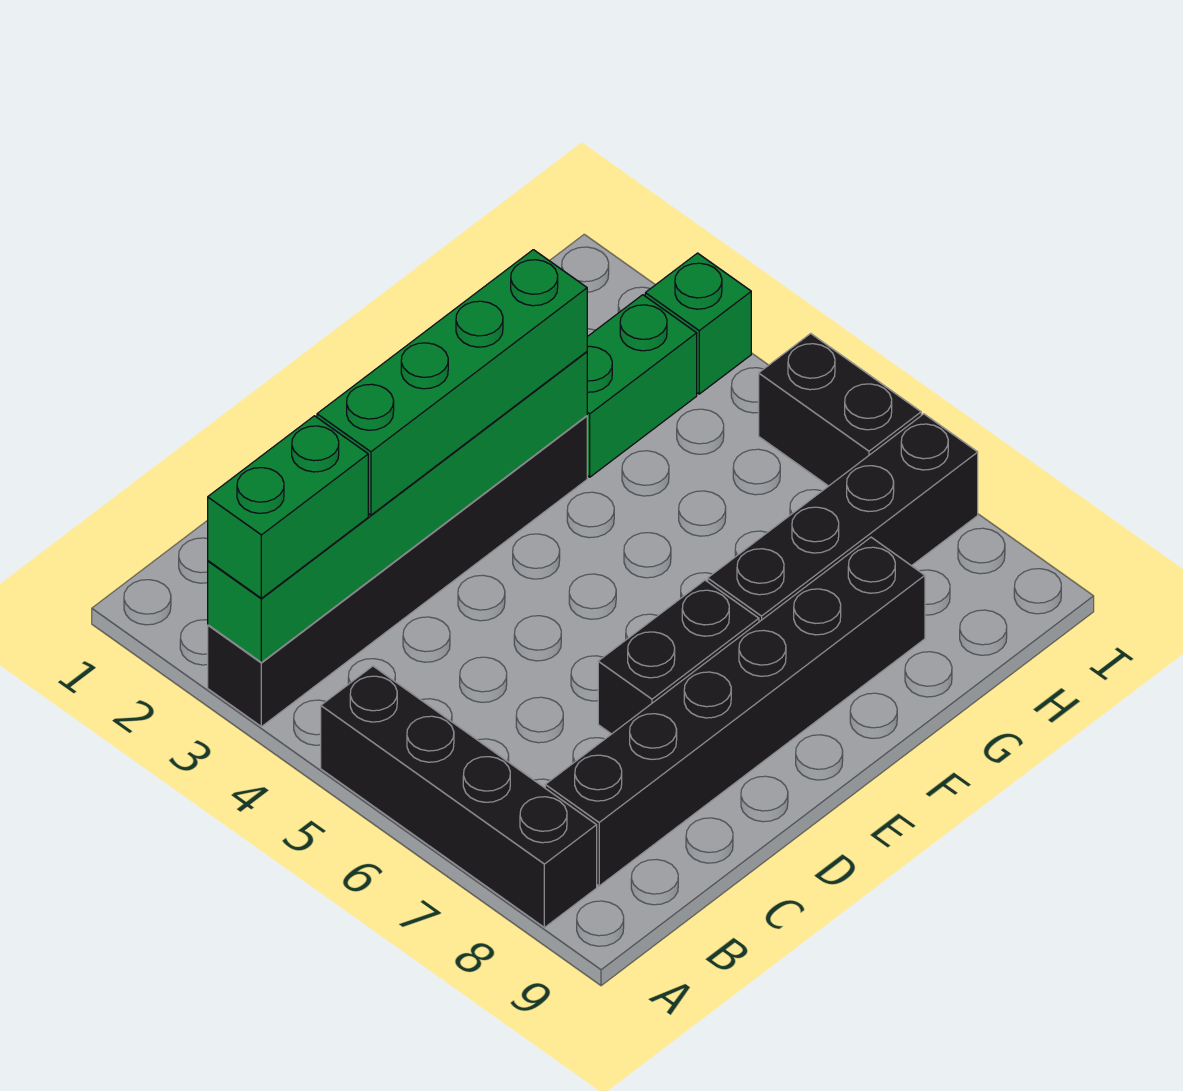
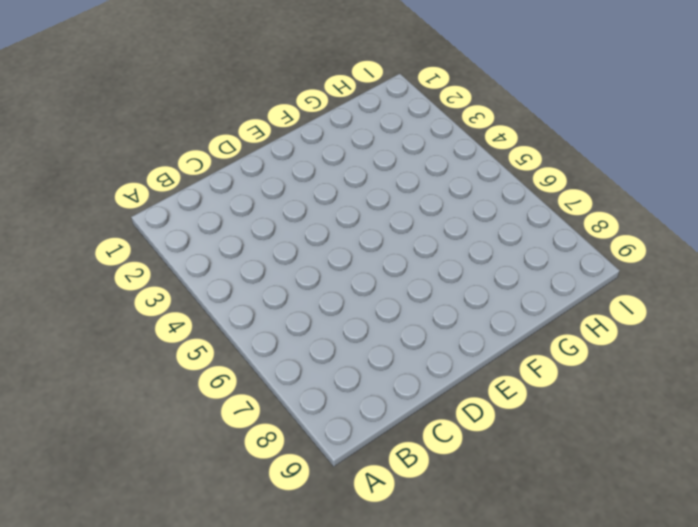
none -> black 1x6 brick [208,416,587,727]
none -> black 1x4 brick [321,666,597,927]

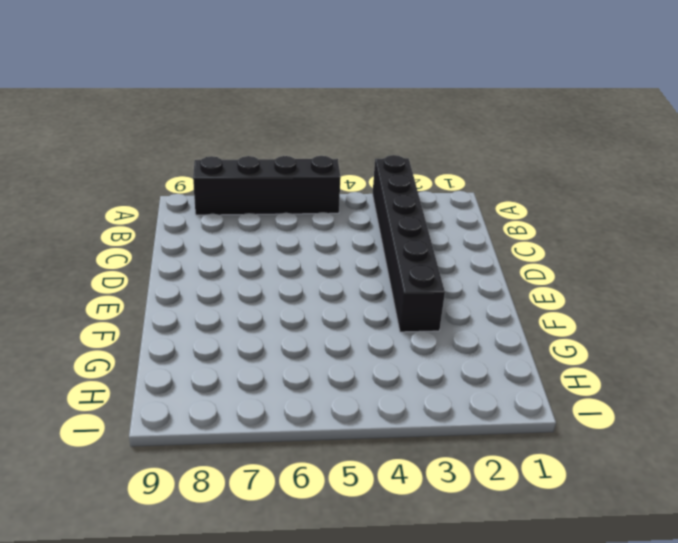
none -> black 1x6 brick [545,537,925,886]
none -> black 1x2 brick [598,580,759,734]

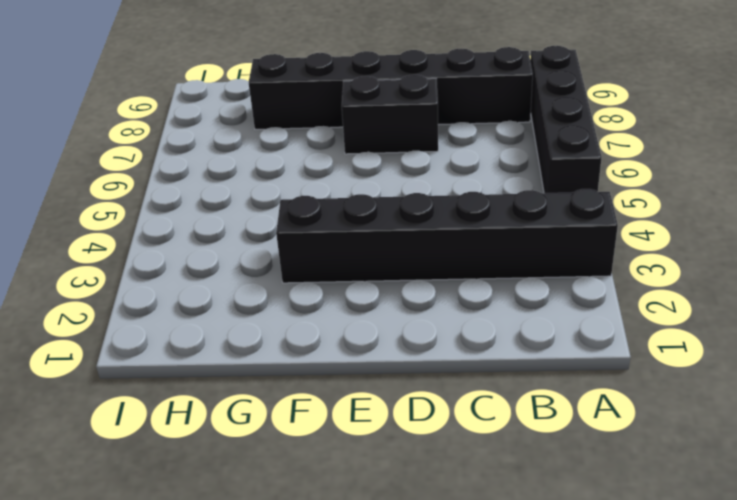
none -> black 1x4 brick [708,414,978,622]
none -> green 1x2 brick [587,295,697,477]

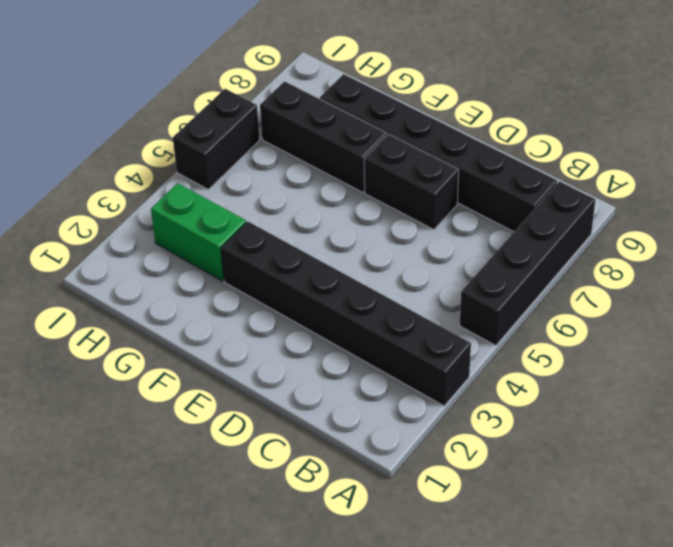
black 1x3 brick [260,81,387,192] -> black 1x4 brick [708,414,978,622]
none -> green 1x1 brick [645,253,751,394]
none -> green 1x6 brick [208,352,587,662]

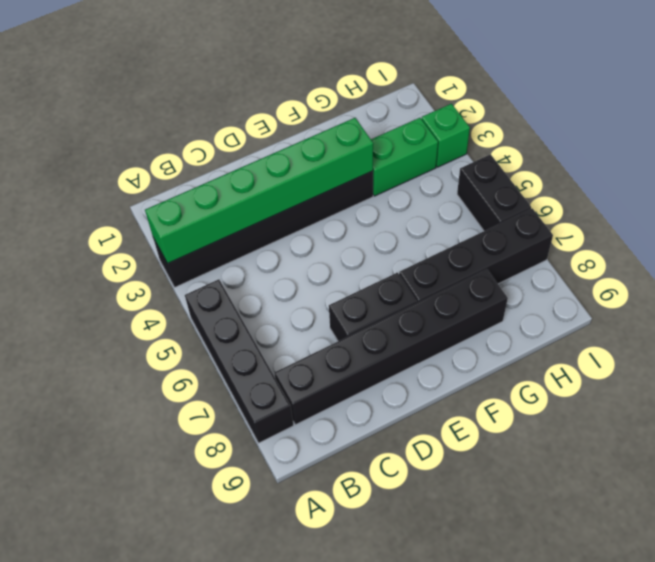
none -> green 1x2 brick [208,416,368,598]
none -> green 1x4 brick [317,250,587,515]

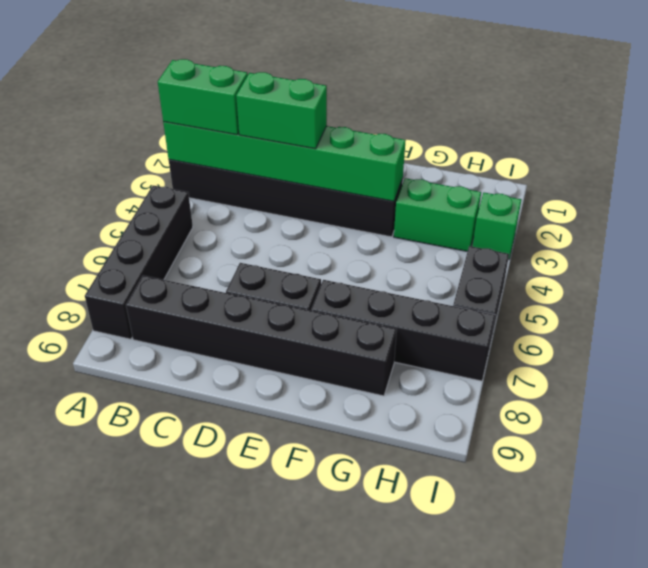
green 1x2 brick [236,72,327,149] -> green 1x4 brick [317,250,587,515]

